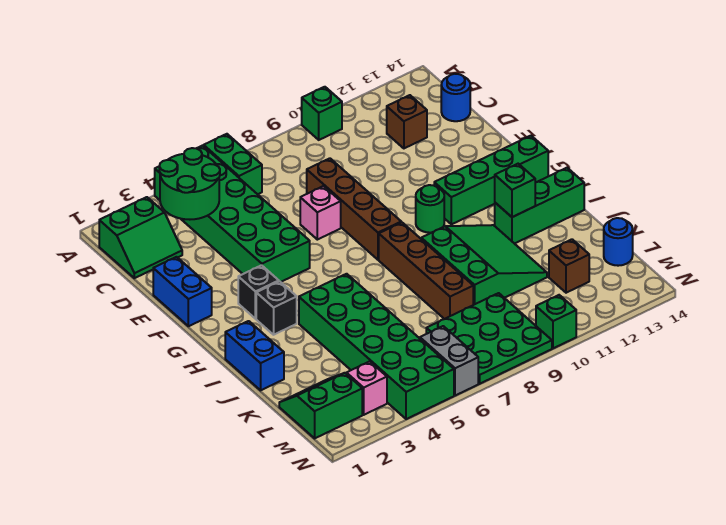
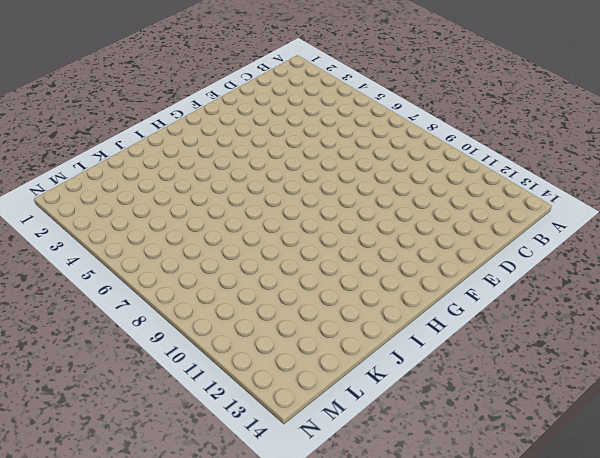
none -> green 2x6 brick [155,146,310,282]
none -> green 1x2 brick [204,134,262,194]
none -> green 1x1 brick [302,87,342,140]

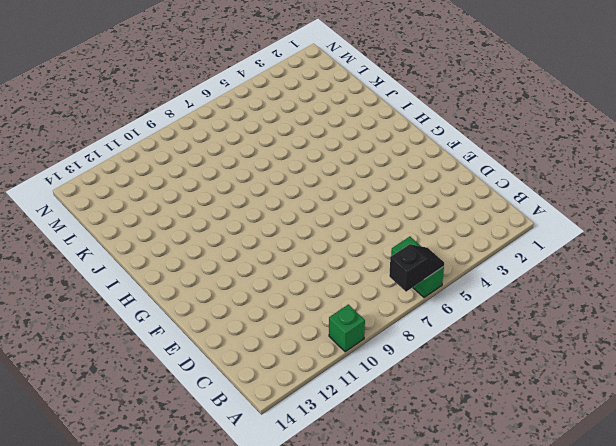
black 1x2 slope [389,244,444,292] -> none
none -> green 2x6 brick [155,146,310,282]
none -> green 2x2 slope [99,197,182,278]
none -> brown 1x1 brick [387,95,427,148]

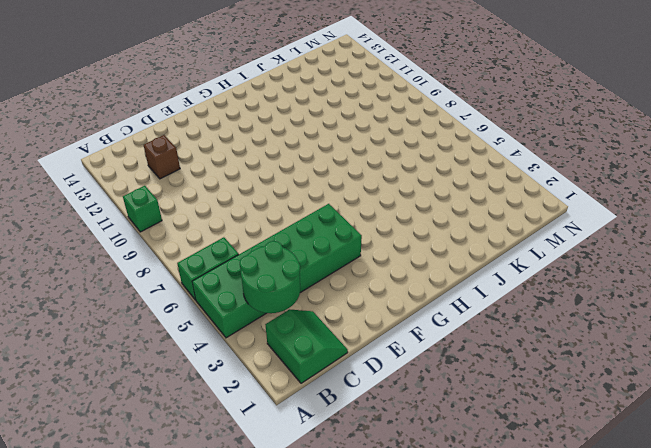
none -> blue 1x1 round brick [441,74,470,121]
none -> brown 1x4 brick [307,158,401,260]
none -> blue 1x2 brick [153,257,212,326]

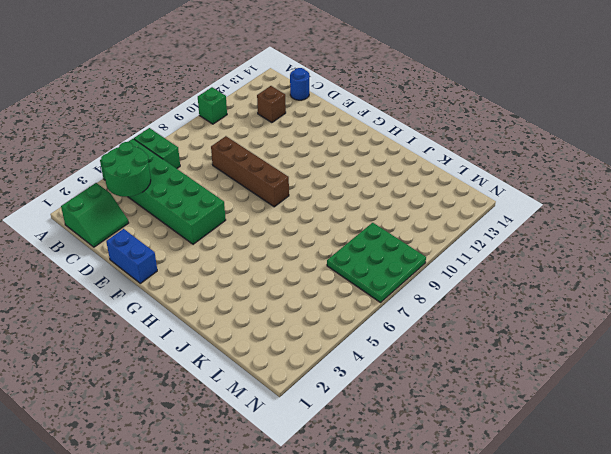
none -> pink 1x1 brick [300,186,341,240]
none -> black 1x1 brick [238,265,279,319]
none -> green 1x1 round brick [416,185,444,233]

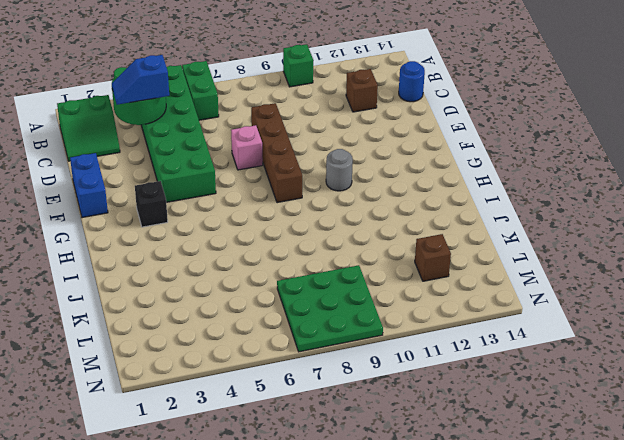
blue 1x2 slope [112,55,169,105] -> none
grey 1x1 round brick [326,149,353,191] -> green 1x1 round brick [416,185,444,233]
none -> green 1x4 brick [434,136,548,224]
none -> black 1x1 brick [256,281,297,335]
none -> brown 1x4 brick [379,222,473,319]

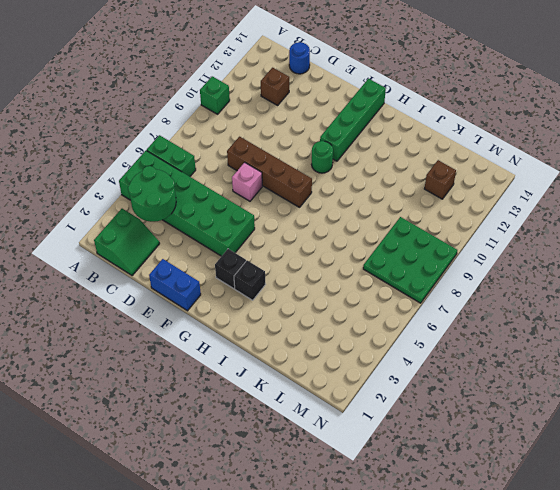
none -> brown 1x4 brick [379,222,473,319]
none -> blue 1x2 brick [225,321,284,390]
none -> green 2x6 brick [299,274,454,419]

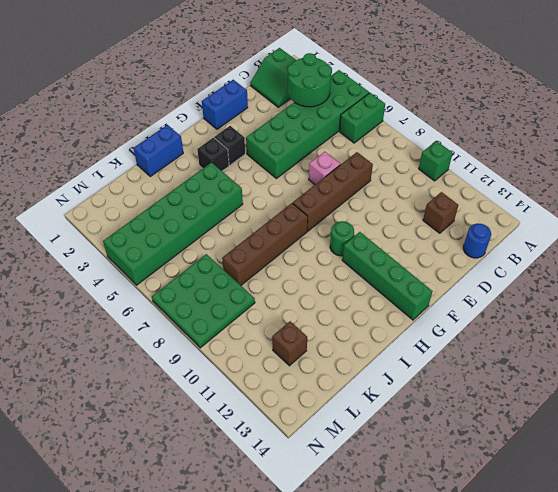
none -> green 3x3 slope [421,225,547,305]
none -> green 1x3 brick [495,168,584,244]
none -> green 2x2 slope [279,373,362,438]

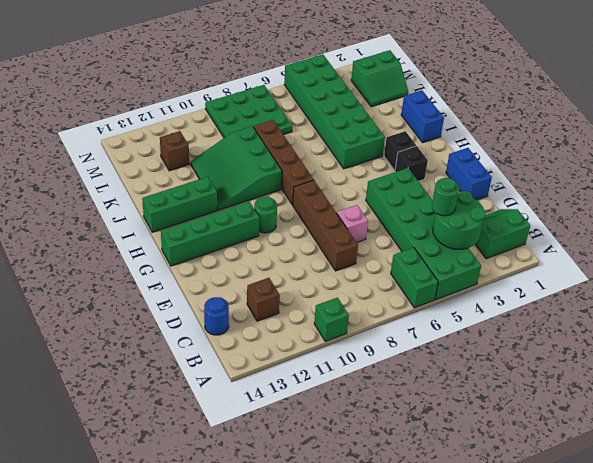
green 1x1 round brick [432,178,459,216] -> none
none -> blue 1x1 round brick [604,218,633,266]
none -> pink 1x1 brick [346,361,387,415]
none -> grey 1x2 brick [420,326,478,396]

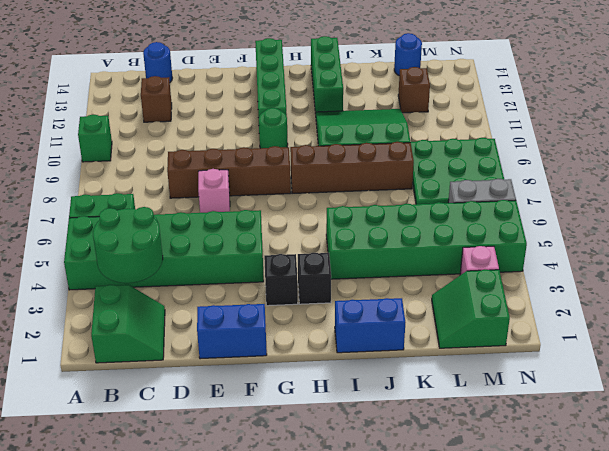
none -> green 1x1 brick [536,295,576,348]
none -> green 1x1 brick [495,164,535,217]

